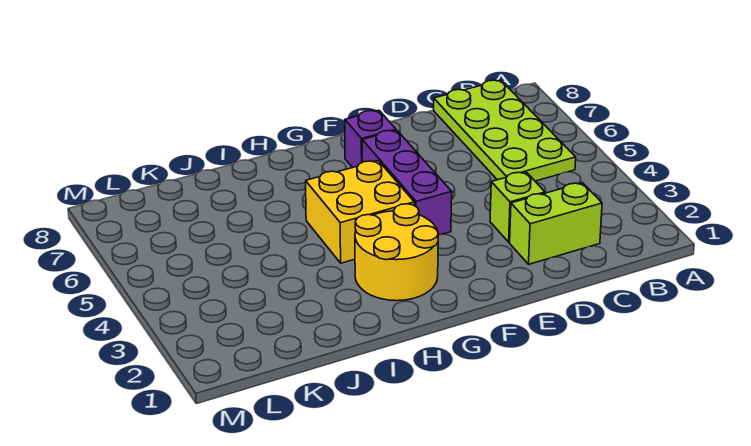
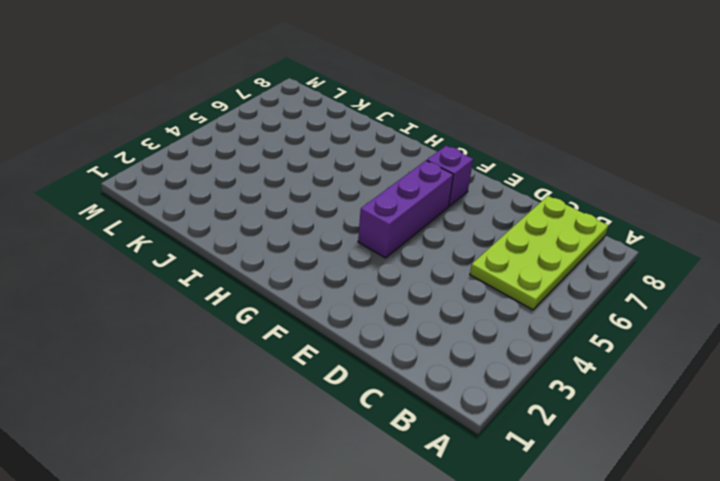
none -> lime 1x2 brick [510,183,602,264]
none -> lime 1x1 brick [490,172,545,242]

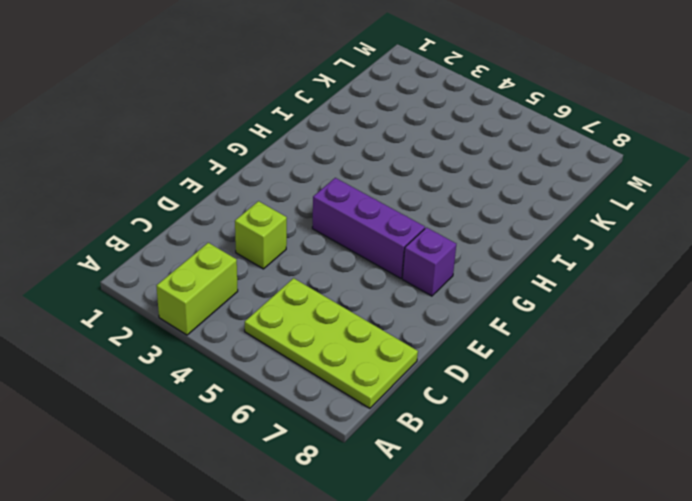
lime 1x2 brick [157,243,238,335] -> lime 1x2 brick moved to [510,183,602,264]
none -> yellow 2x2 round brick [355,204,438,301]
none -> yellow 2x2 brick [306,161,414,263]

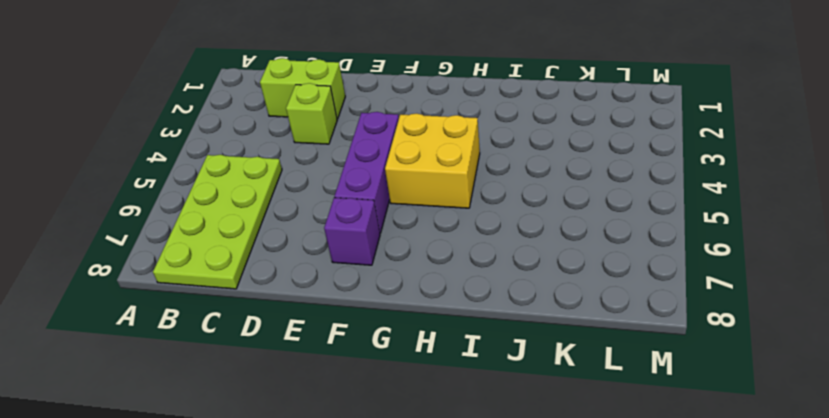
none -> yellow 2x2 round brick [355,204,438,301]

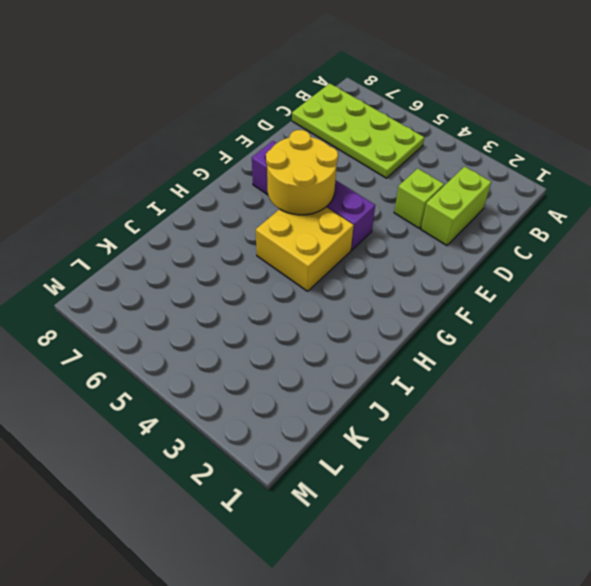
yellow 2x2 round brick [266,130,338,215] -> yellow 2x2 round brick moved to [355,204,438,301]

